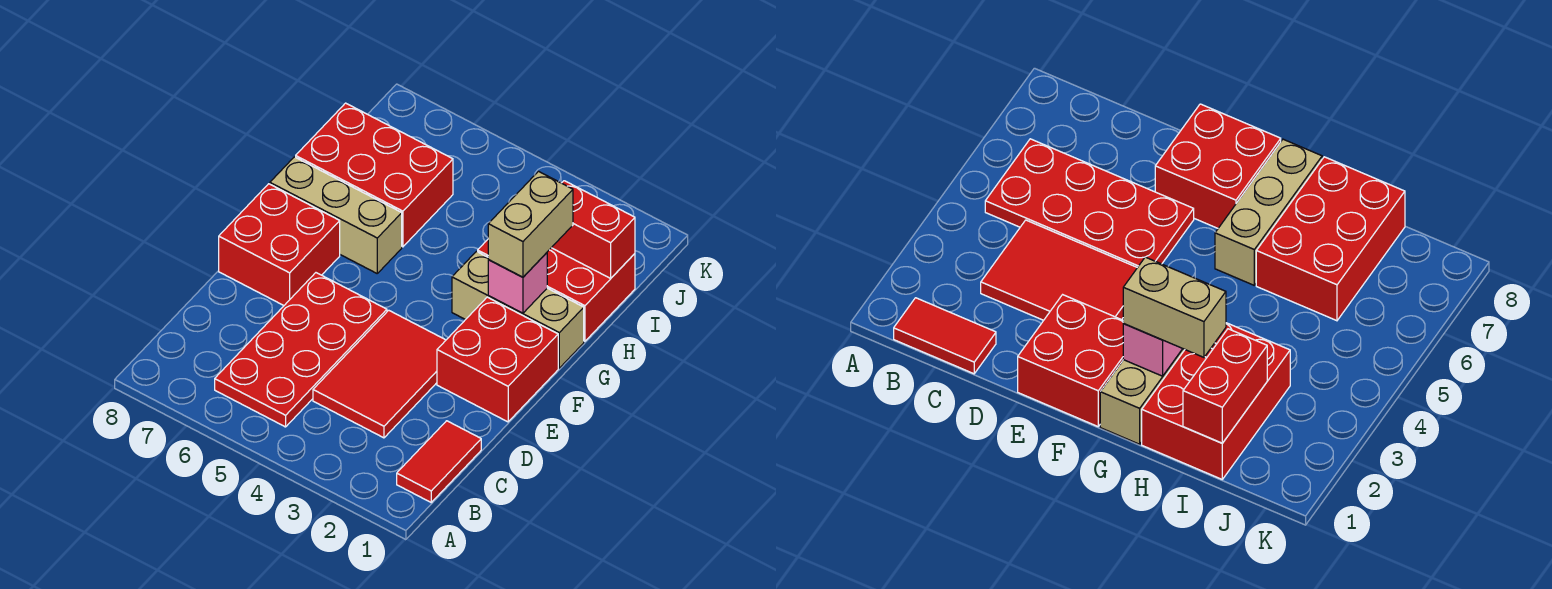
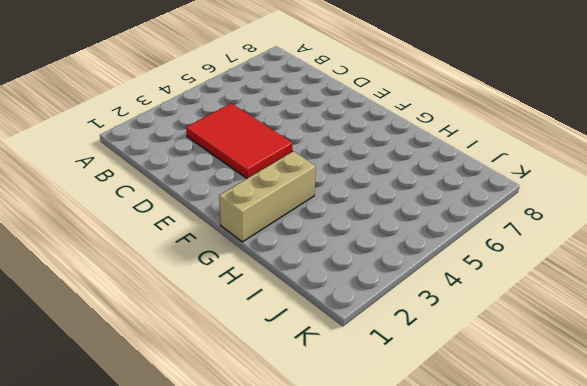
none -> red 1x2 tile [397,421,481,502]
none -> red 2x4 plate [215,273,387,427]
none -> red 2x2 brick [437,297,558,422]

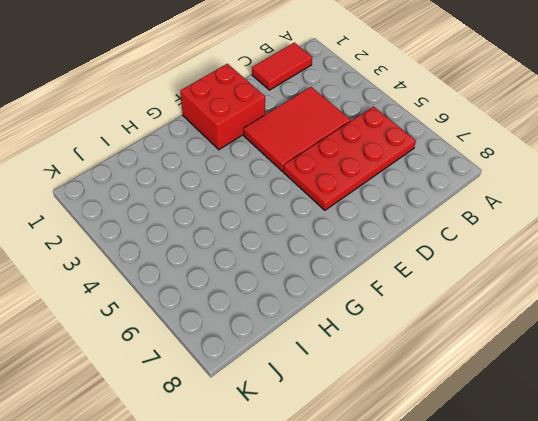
none -> red 2x2 brick [219,184,340,305]
none -> tan 1x3 brick [452,252,584,368]
none -> tan 1x3 brick [270,157,402,273]

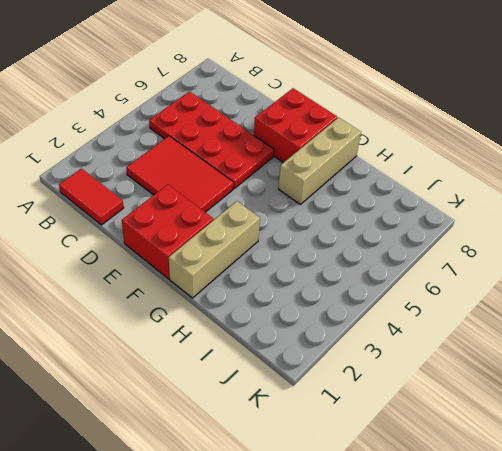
none -> red 2x3 brick [478,240,635,341]
none -> red 2x3 brick [296,103,453,247]
none -> pink 1x1 brick [488,253,547,313]

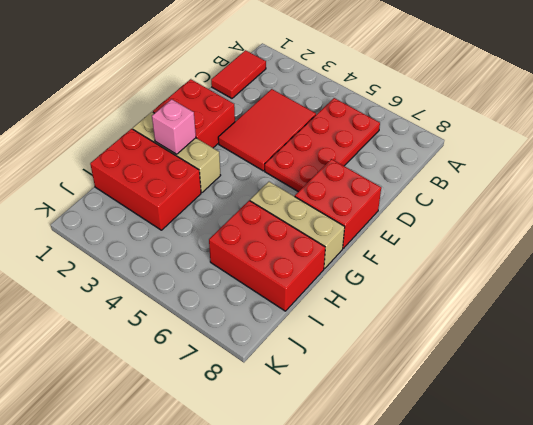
none -> red 1x2 brick [552,181,635,278]
none -> tan 1x2 brick [488,171,573,277]

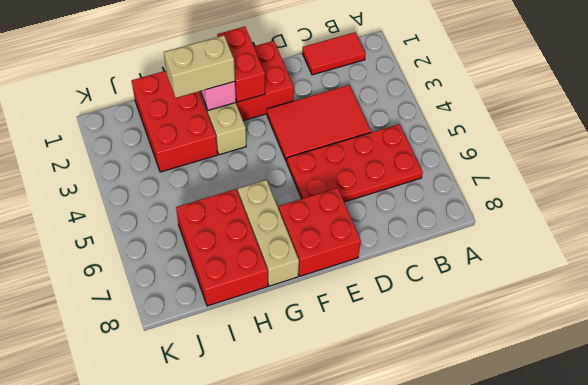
red 1x2 brick [217,27,265,102] -> red 1x2 brick moved to [552,181,635,278]

